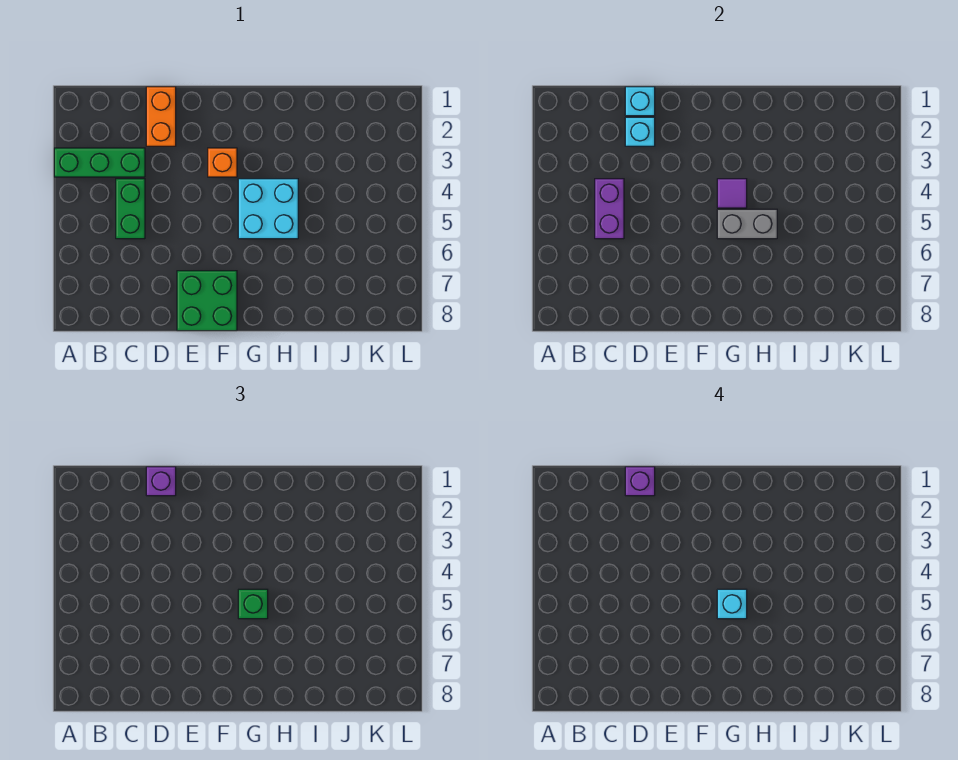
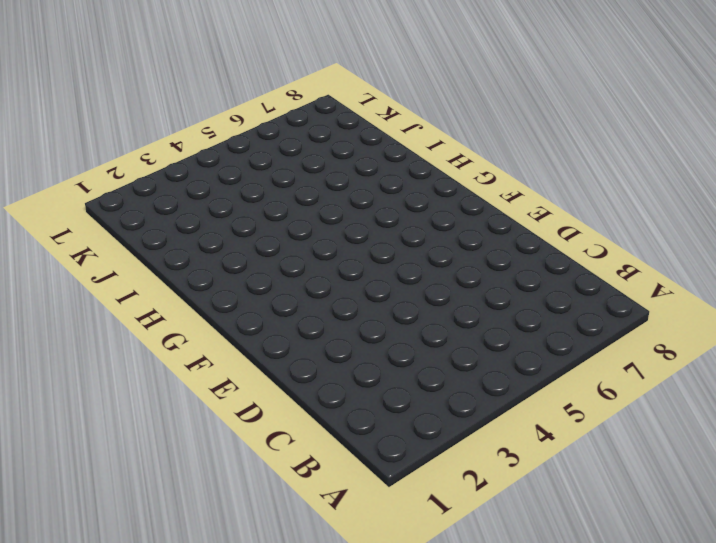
none -> green 1x3 brick [54,148,145,177]
none -> green 1x2 brick [116,179,145,239]
none -> orange 1x2 brick [146,87,176,146]

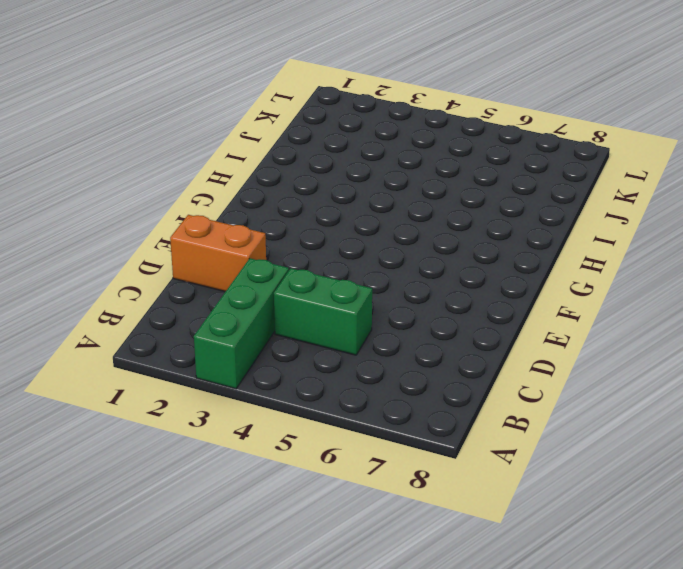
none -> green 2x2 brick [177,271,237,331]
none -> orange 1x1 brick [208,148,237,177]
none -> cyan 2x2 brick [238,179,298,239]

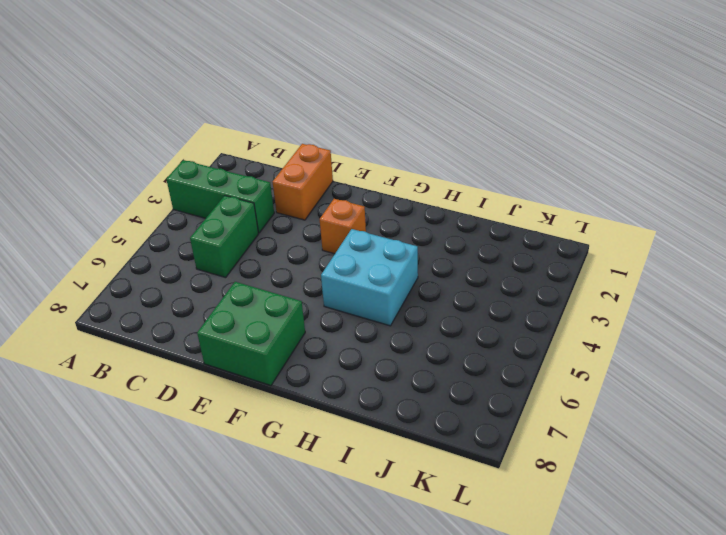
none -> purple 1x2 brick [595,179,624,239]
none -> cyan 1x1 brick [625,87,655,116]
none -> cyan 1x1 brick [625,117,655,146]

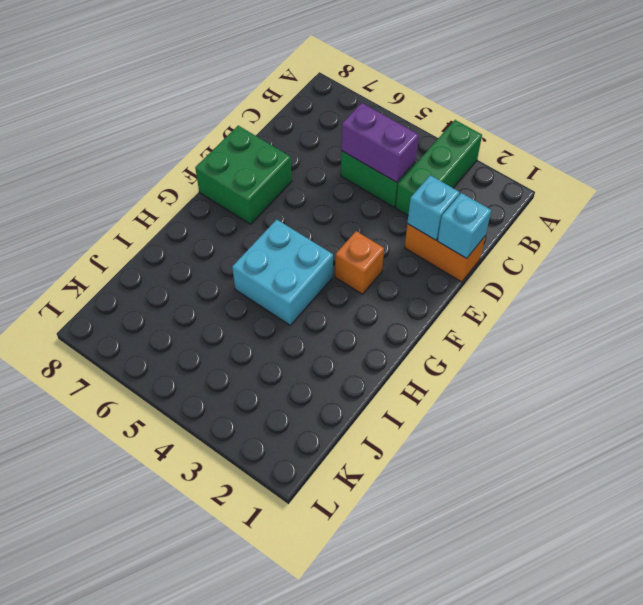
none -> purple 1x1 tile [717,179,747,208]
none -> grey 1x2 brick [717,209,777,239]
none -> purple 1x1 brick [146,467,176,496]

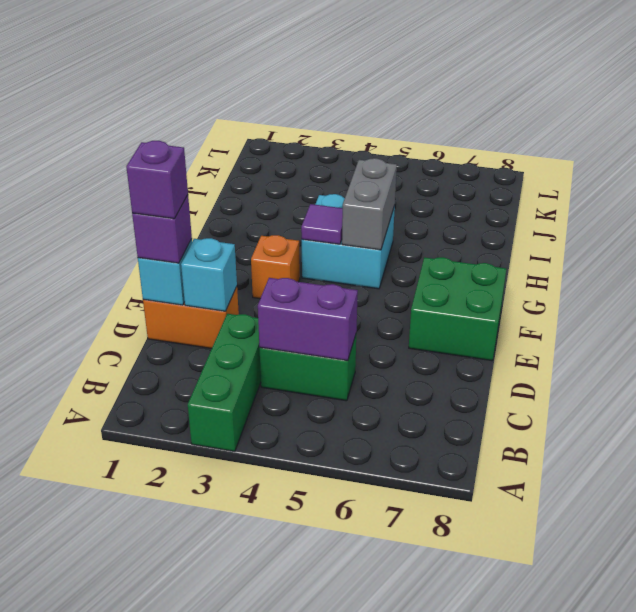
none -> green 1x1 brick [238,589,268,619]
none -> cyan 1x1 brick [717,589,747,619]

